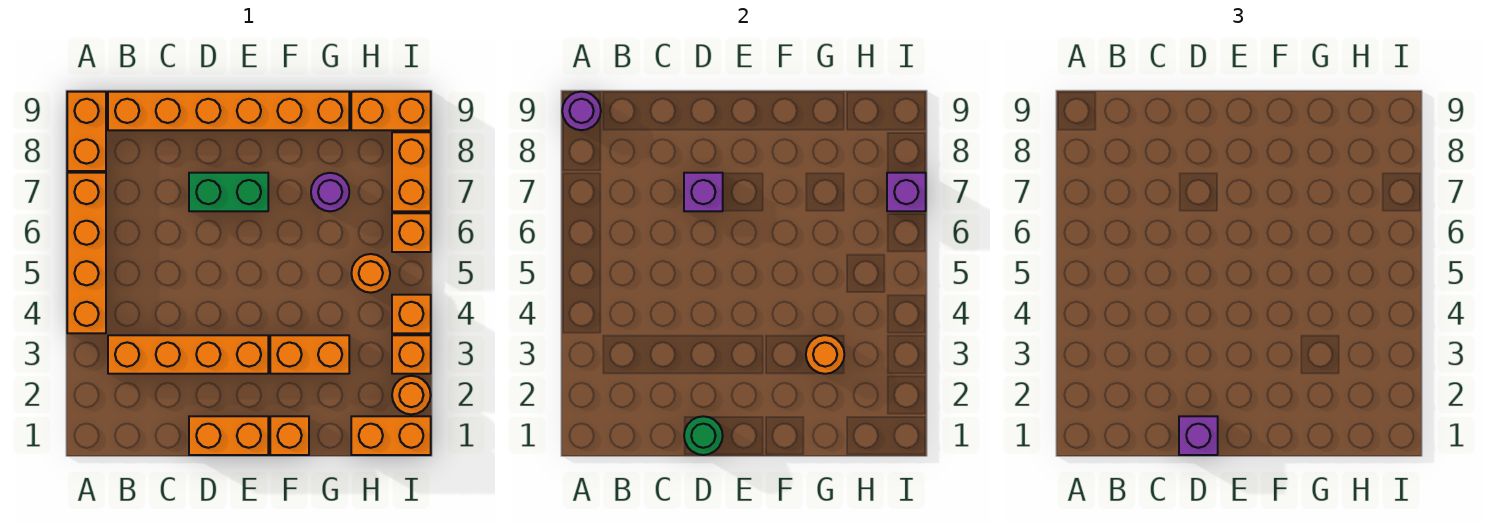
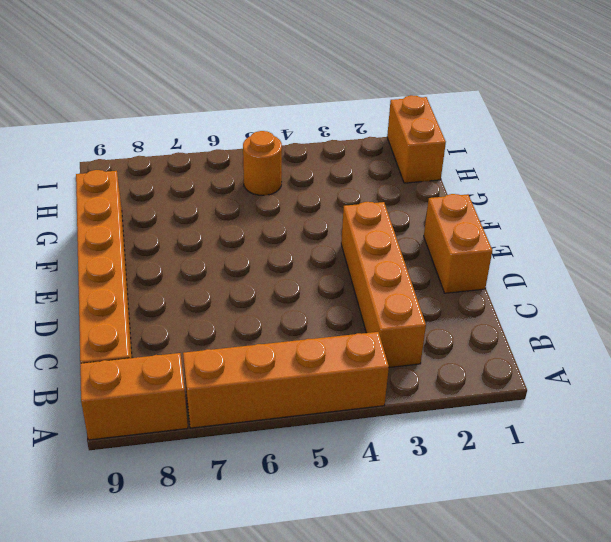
none -> green 1x2 brick [189,173,268,211]
none -> orange 1x1 brick [270,416,309,455]
none -> orange 1x2 brick [270,335,349,374]

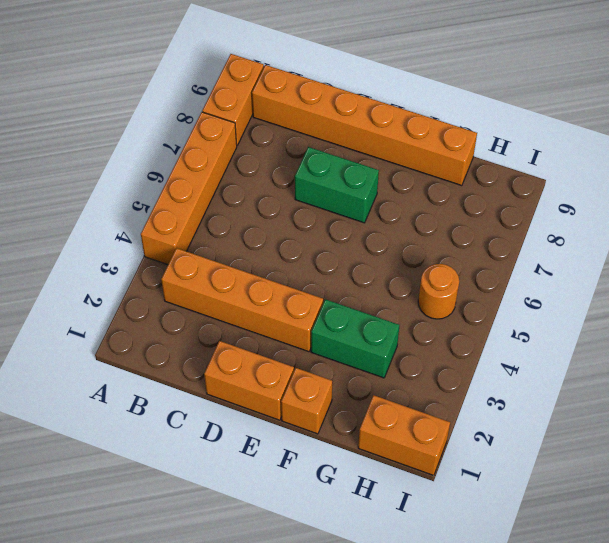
green 1x2 brick [311,299,400,378] -> orange 1x2 brick [270,335,349,374]
none -> purple 1x1 round brick [311,173,349,211]
none -> orange 1x2 brick [351,92,431,130]
none -> orange 1x1 round brick [392,376,431,414]

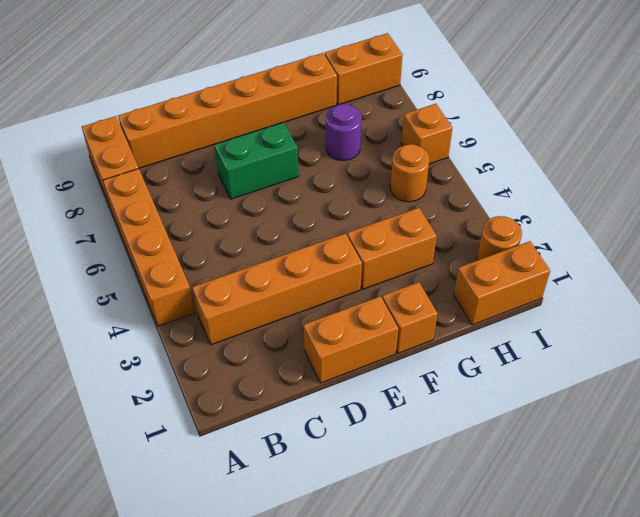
none -> orange 1x1 brick [392,335,431,374]
none -> orange 1x1 brick [392,295,431,333]
none -> orange 1x2 brick [392,132,431,211]

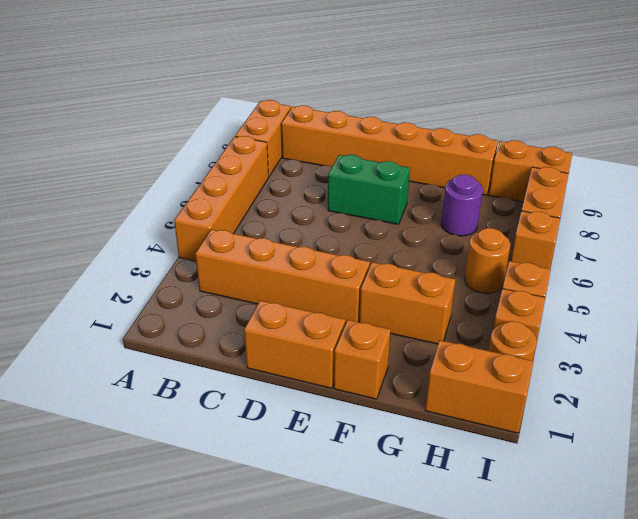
none -> purple 1x1 round brick [562,92,601,130]
none -> green 1x1 round brick [684,416,723,455]
none -> purple 1x1 brick [684,173,723,211]

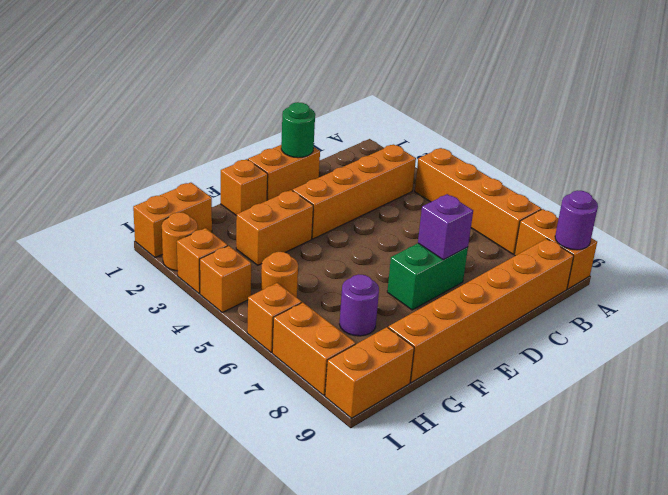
none -> orange 1x1 round brick [806,335,844,374]
none -> purple 1x1 brick [887,173,926,211]
none -> purple 1x1 brick [1179,416,1218,455]

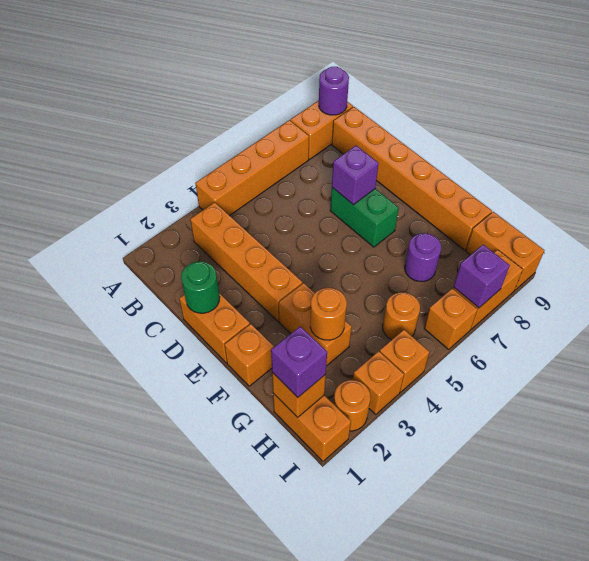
orange 1x1 brick [272,373,326,417] -> none
purple 1x1 brick [271,326,327,397] -> purple 1x1 brick moved to [1179,416,1218,455]

